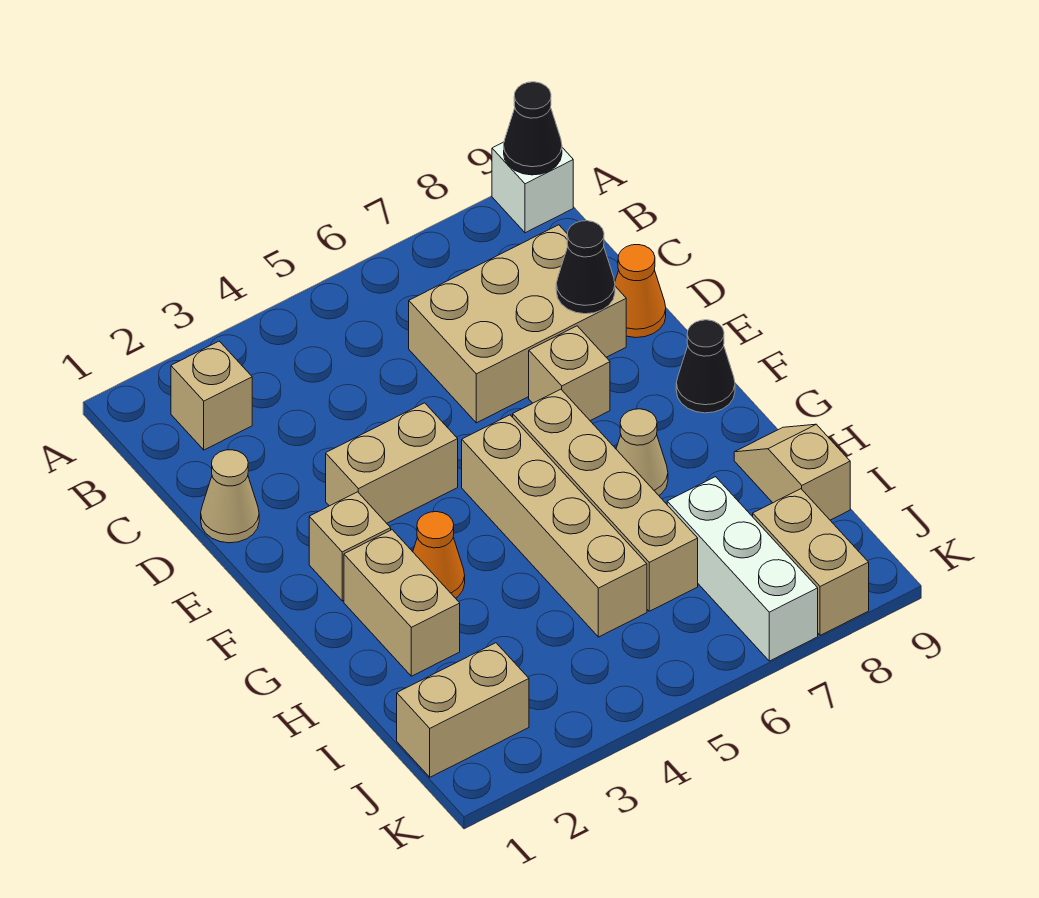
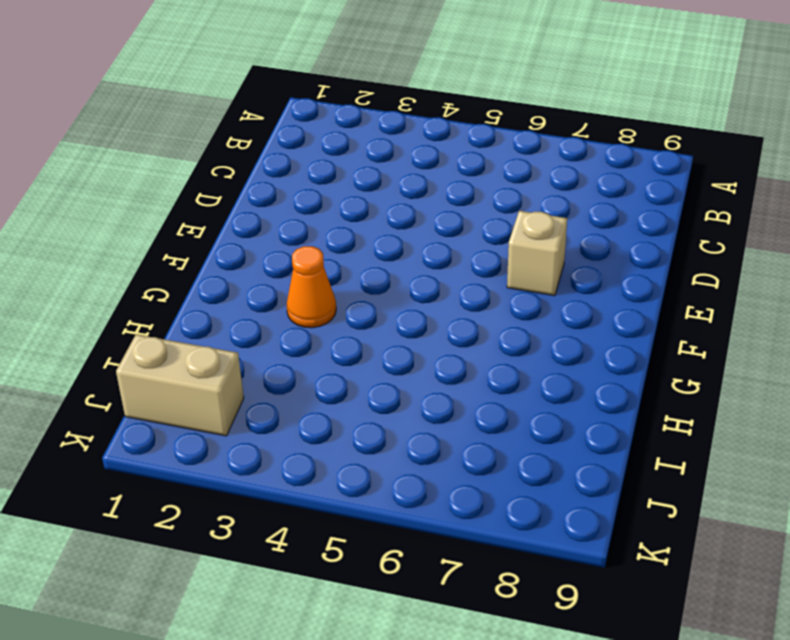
none -> white 1x1 brick [492,142,573,233]
none -> tan 1x1 brick [171,341,252,450]
none -> tan 2x3 brick [409,225,626,423]

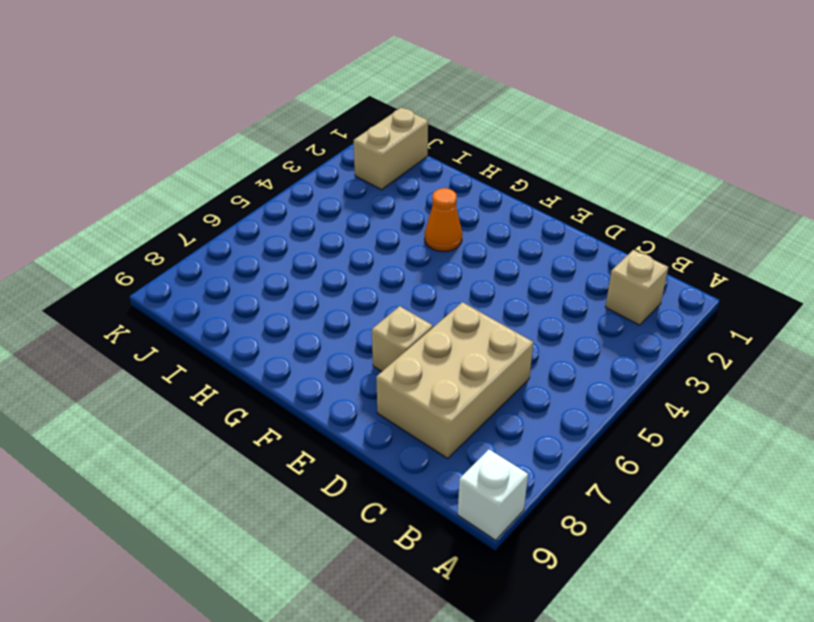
none -> tan 1x1 cone [201,450,259,543]
none -> orange 1x1 cone [615,245,666,338]
none -> tan 1x2 brick [326,403,458,523]

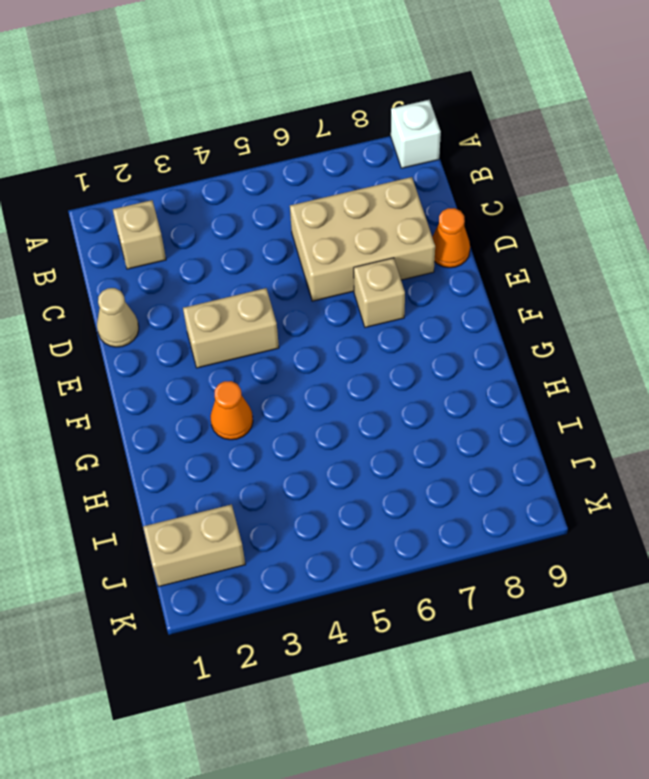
none -> tan 1x1 brick [309,492,391,601]
none -> tan 1x4 brick [462,415,647,637]
none -> tan 1x4 brick [513,389,698,611]

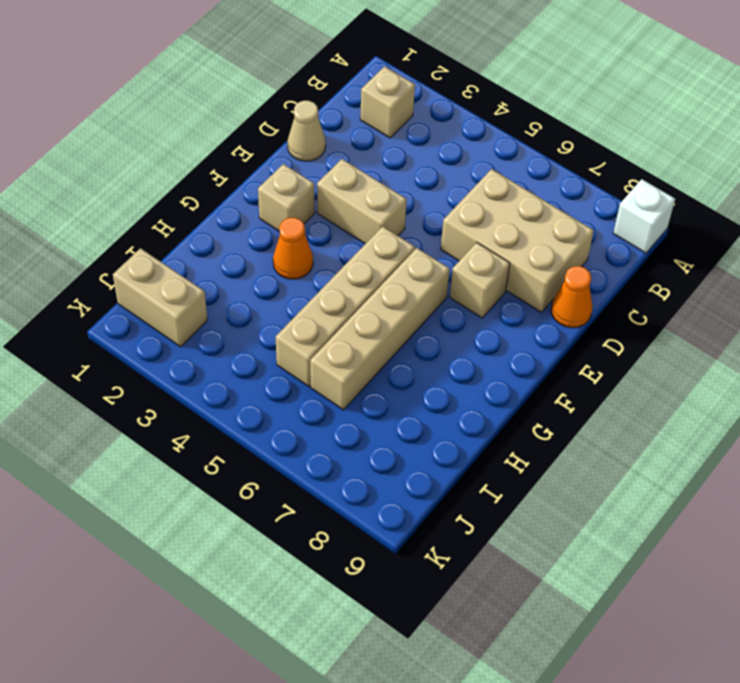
none -> black 1x1 cone [676,320,735,413]
none -> tan 1x2 brick [344,530,460,676]
none -> tan 1x1 cone [616,409,668,495]

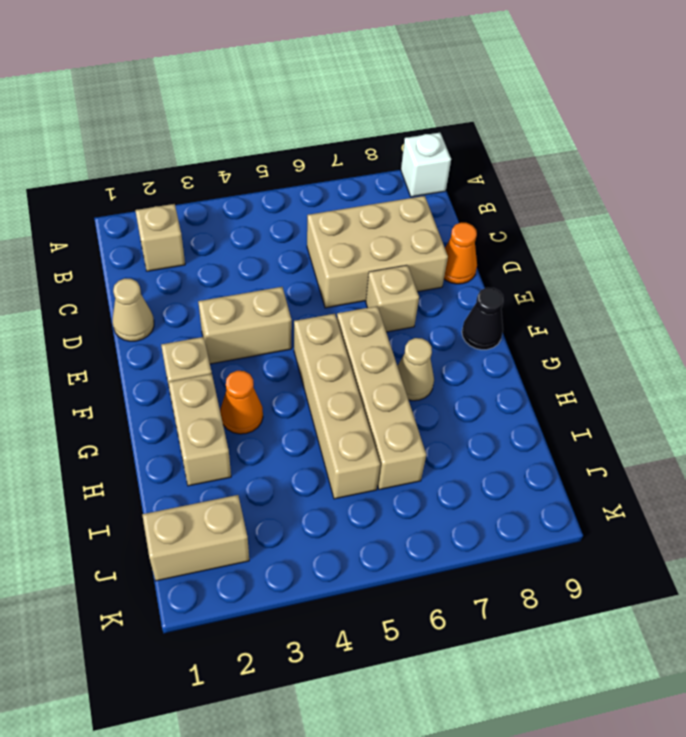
none -> tan 1x2 slope [734,424,850,520]
none -> white 1x3 brick [667,477,818,661]
none -> tan 1x2 brick [753,489,869,635]

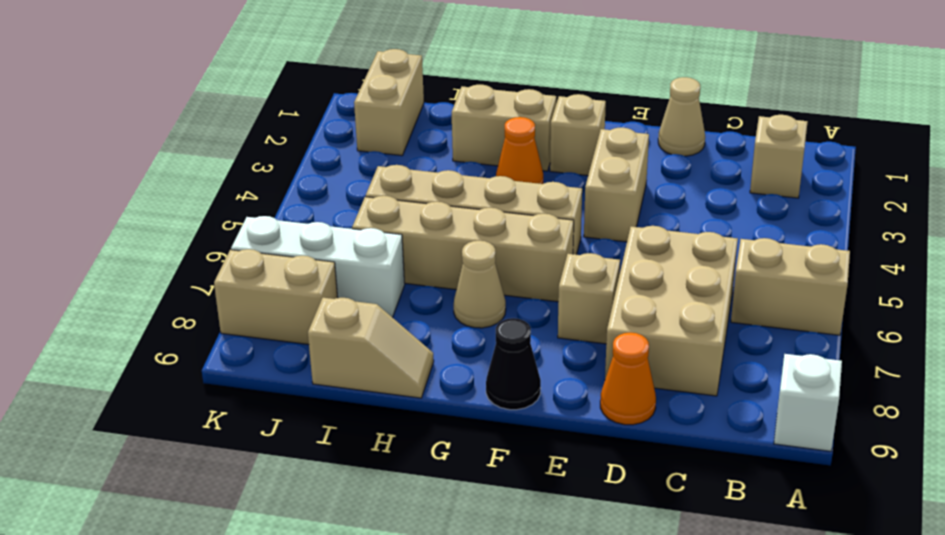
tan 1x2 brick [731,238,850,335] -> none
none -> black 1x1 cone [504,82,562,175]
none -> black 1x1 cone [556,221,615,314]

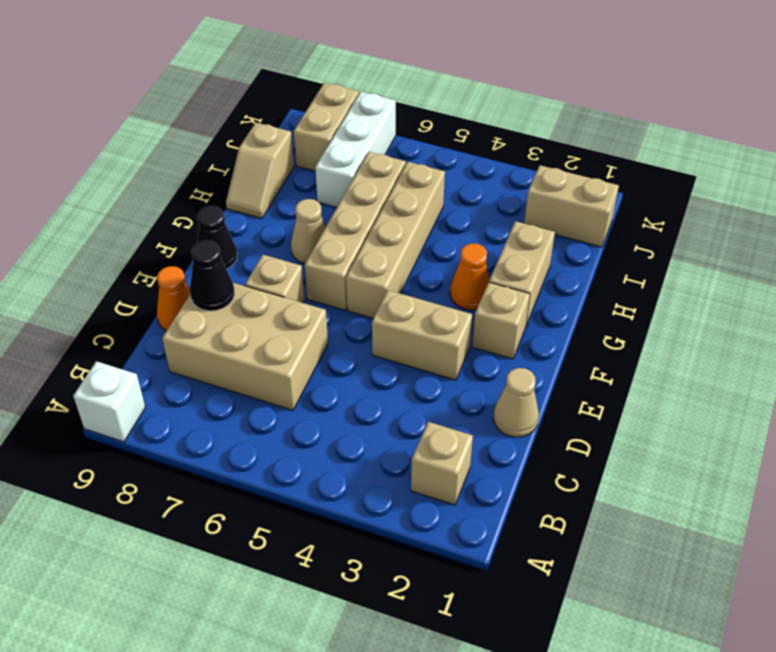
none -> black 1x1 cone [504,82,562,175]

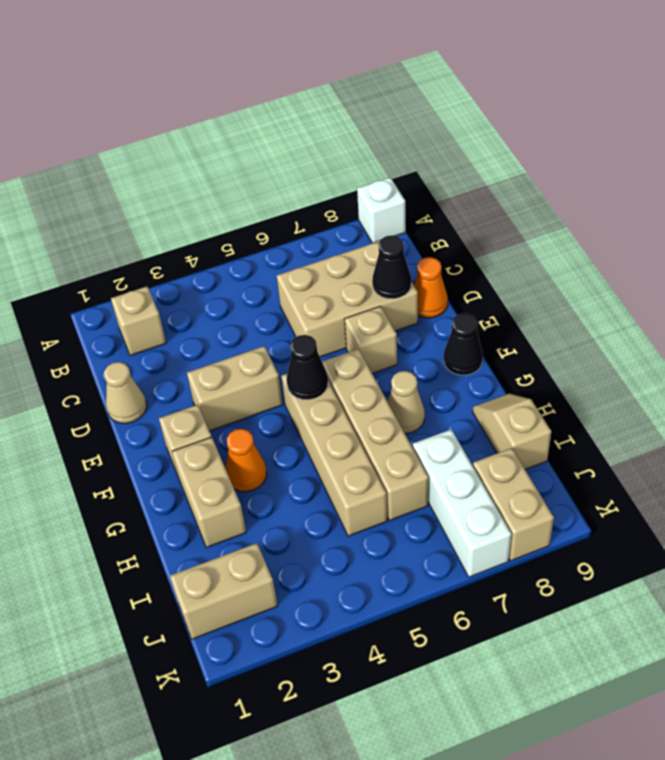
black 1x1 cone [287,335,328,400] -> black 1x1 cone moved to [504,82,562,175]

